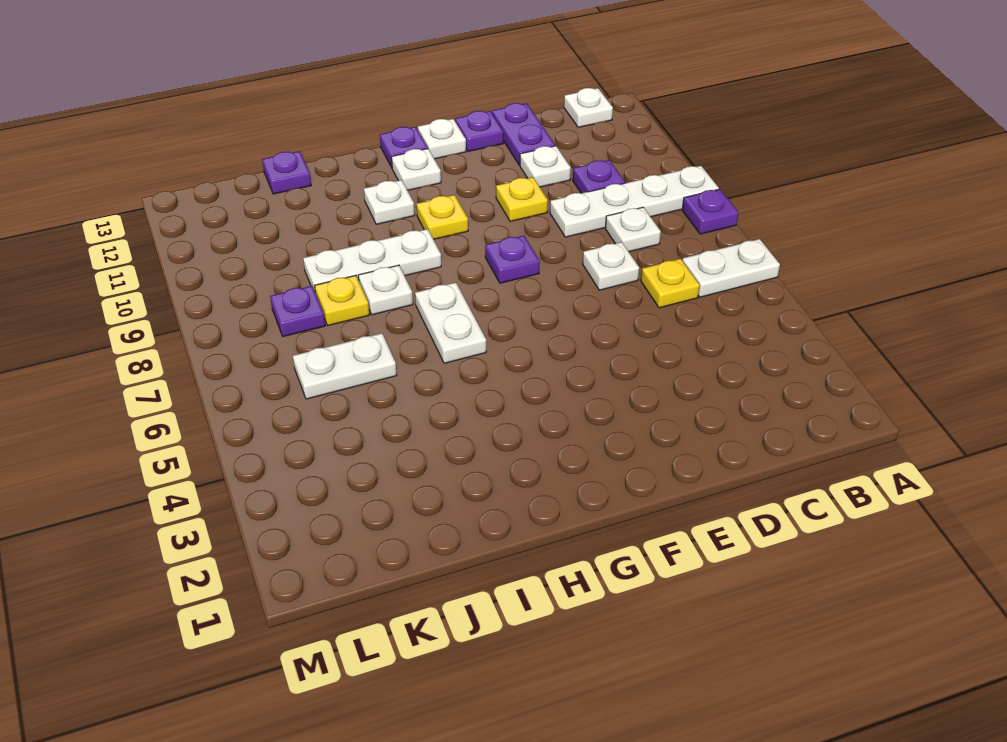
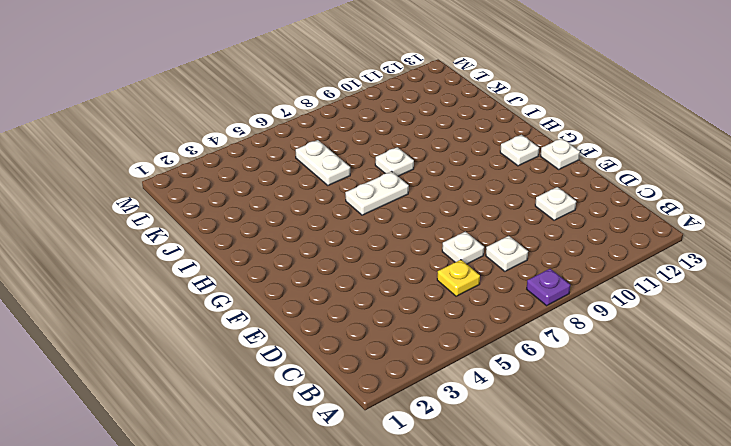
none -> white 1x2 plate [682,239,780,297]
none -> white 1x4 plate [550,166,719,237]
none -> white 1x1 plate [564,88,613,127]

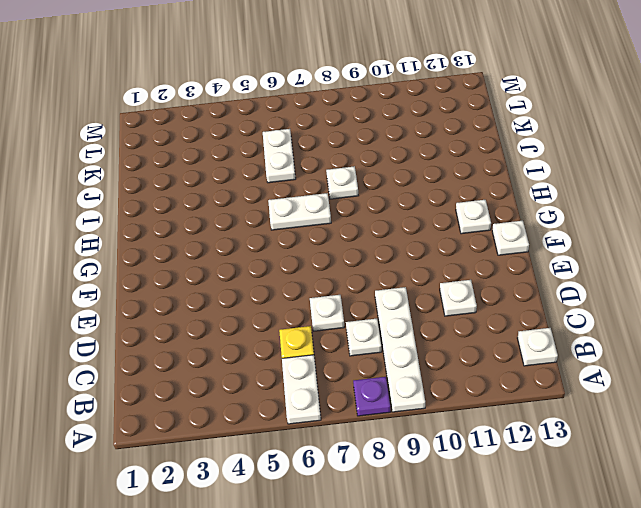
none -> purple 1x1 plate [573,160,625,193]
none -> purple 1x2 plate [492,103,555,165]
none -> yellow 1x1 plate [496,177,548,221]

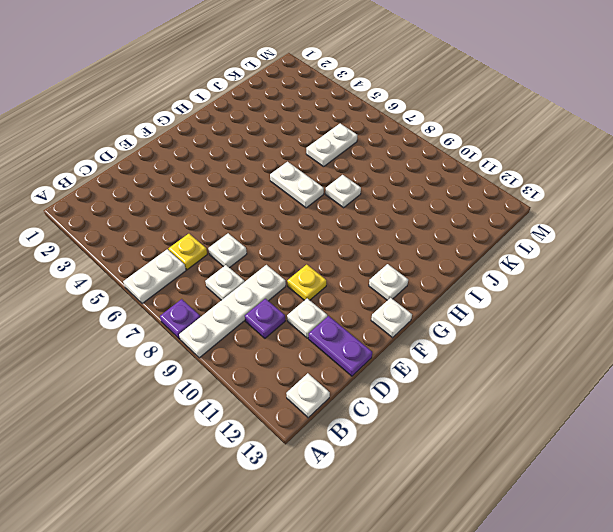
none -> purple 1x1 plate [455,111,503,151]
none -> purple 1x1 plate [485,236,540,283]
none -> yellow 1x1 plate [417,195,468,239]

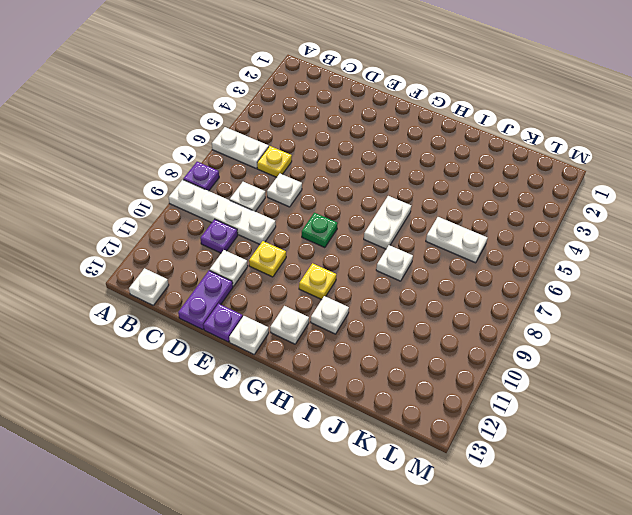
green 1x1 plate [302,213,338,248] -> purple 1x1 plate [485,236,540,283]
none -> purple 1x1 plate [380,127,428,167]
none -> white 1x3 plate [303,229,441,290]
none -> yellow 1x1 plate [315,276,369,325]

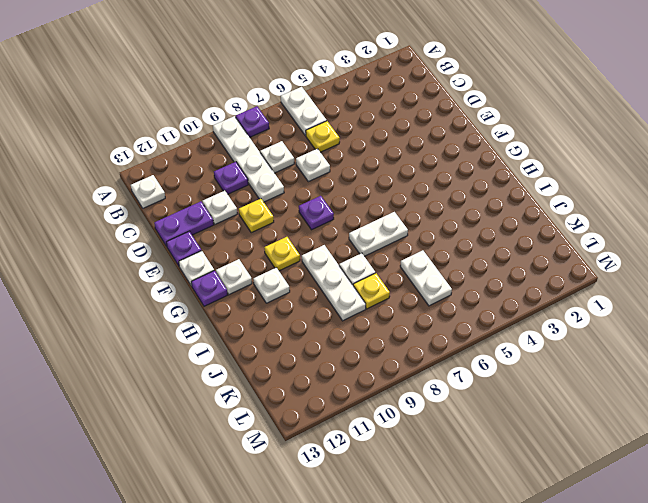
none -> purple 1x1 plate [262,151,311,194]
none -> purple 1x1 plate [270,286,325,337]

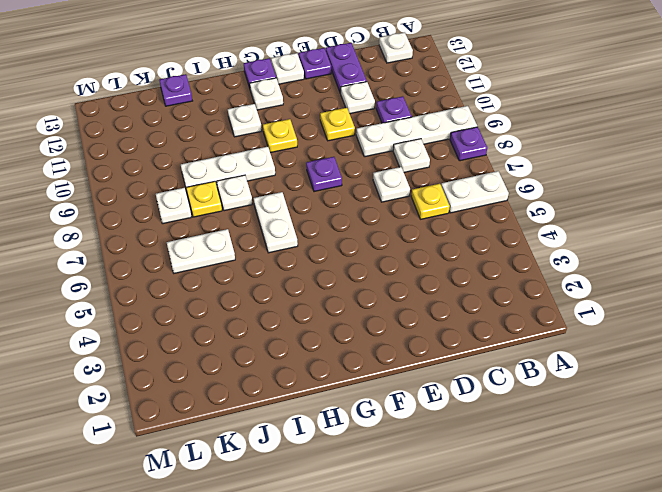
white 1x1 plate [156,188,191,224] -> purple 1x1 plate [270,286,325,337]

